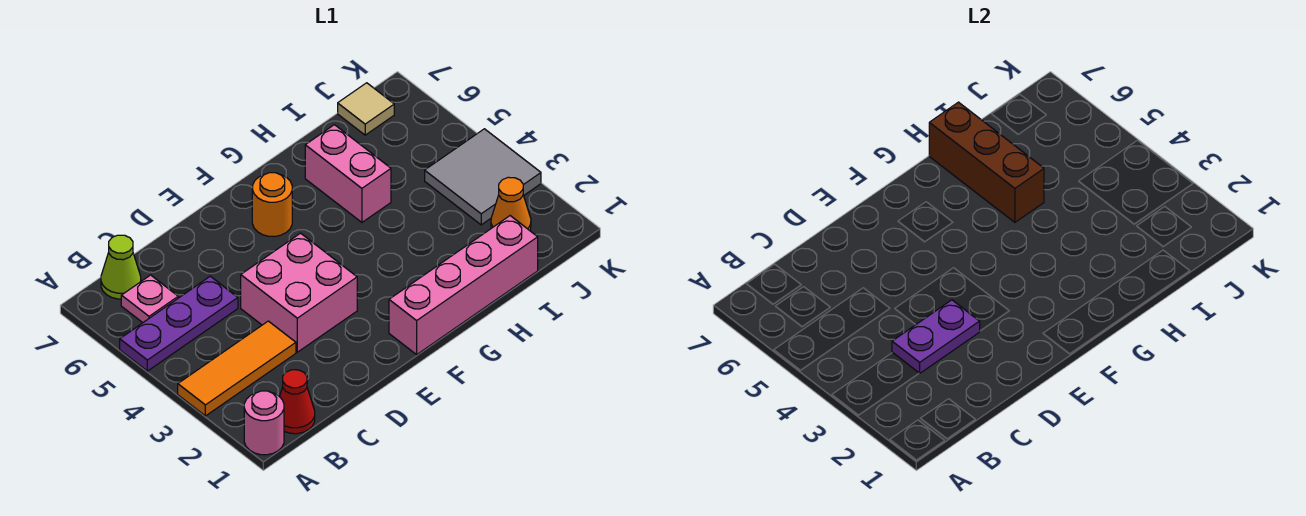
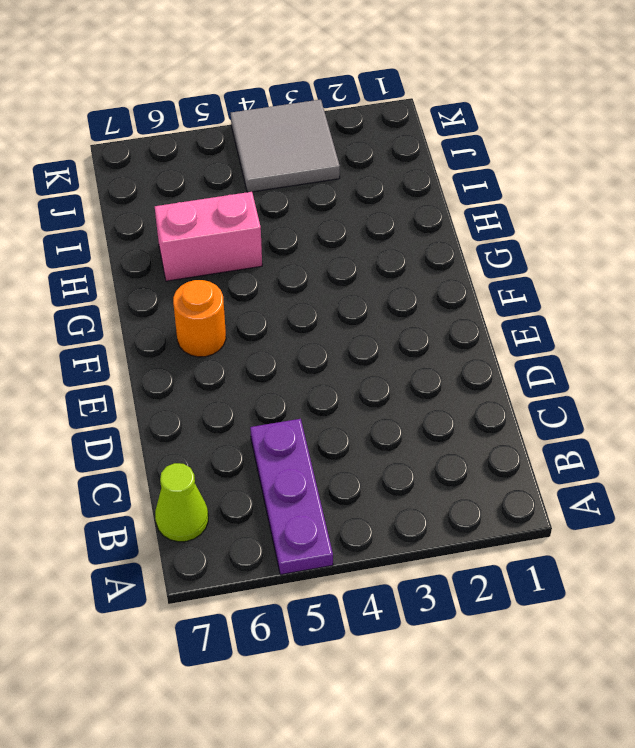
none -> pink 1x1 round brick [244,391,284,455]
none -> orange 1x3 tile [178,321,296,416]
none -> red 1x1 cone [280,370,315,434]

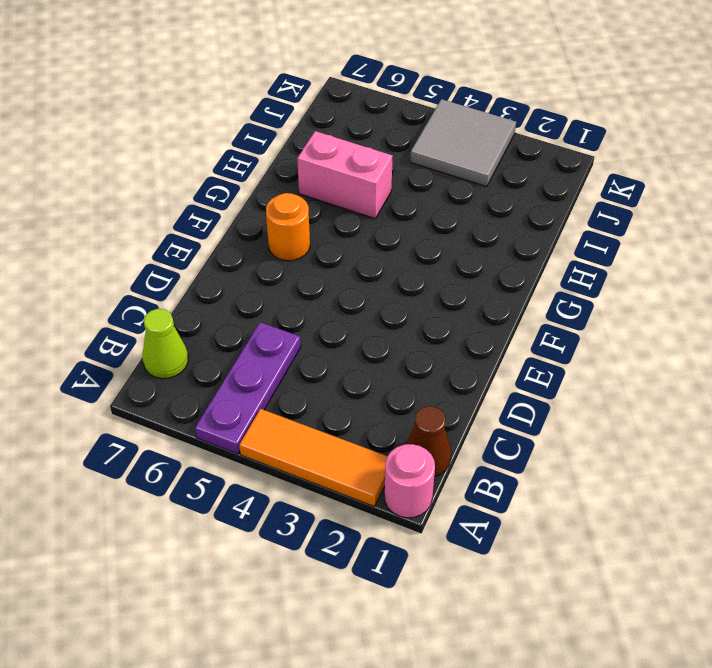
orange 1x3 tile [239,409,387,506] -> orange 1x3 tile turned to [178,321,296,416]
brown 1x1 cone [406,406,451,477] -> red 1x1 cone [280,370,315,434]
none -> pink 1x1 plate [121,275,178,323]
none -> pink 2x2 brick [241,233,357,352]
none -> pink 1x4 brick [389,216,538,354]

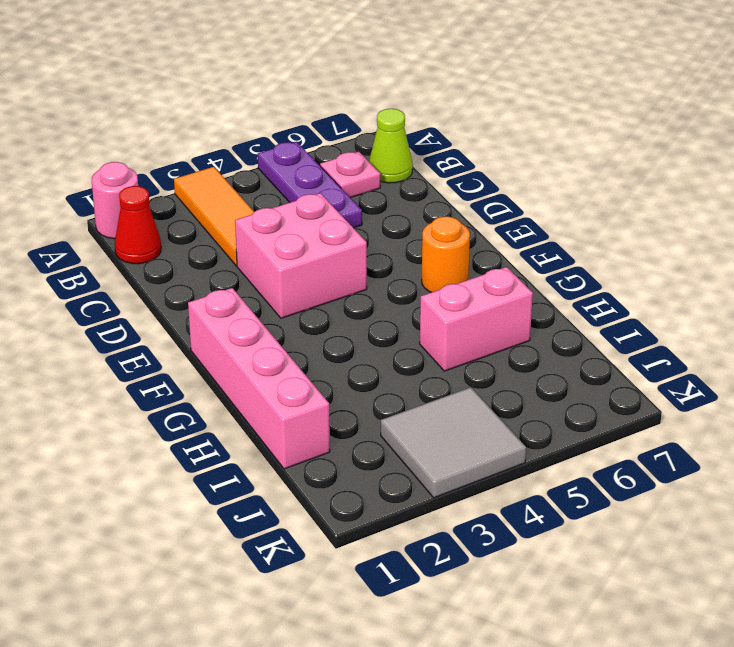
none -> orange 1x1 cone [491,177,531,230]
none -> tan 1x1 tile [338,83,394,135]
none -> purple 1x2 plate [892,300,980,373]

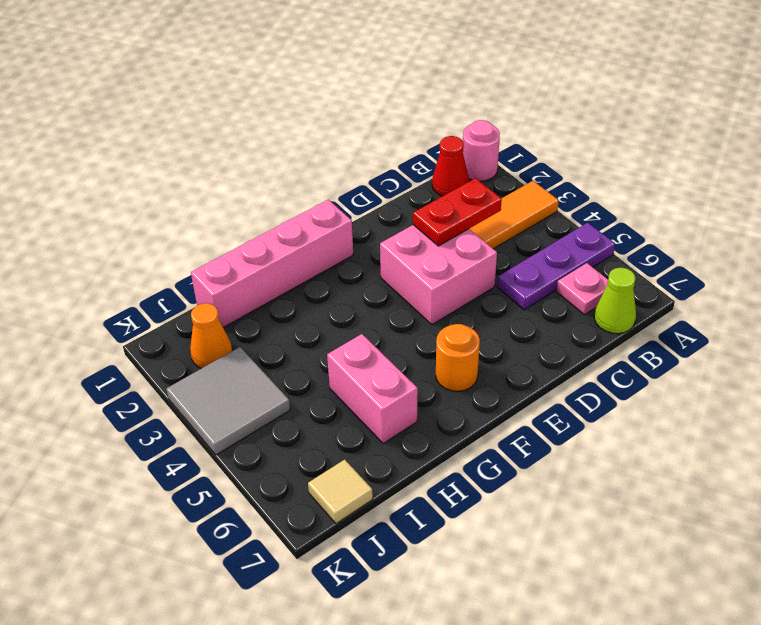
red 1x2 plate [413,178,502,246] -> purple 1x2 plate [892,300,980,373]
none -> brown 1x3 brick [929,102,1044,222]

